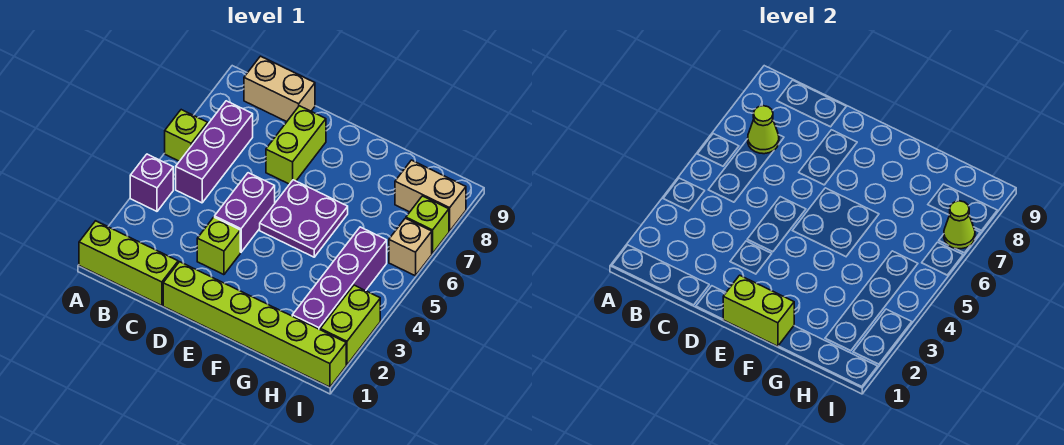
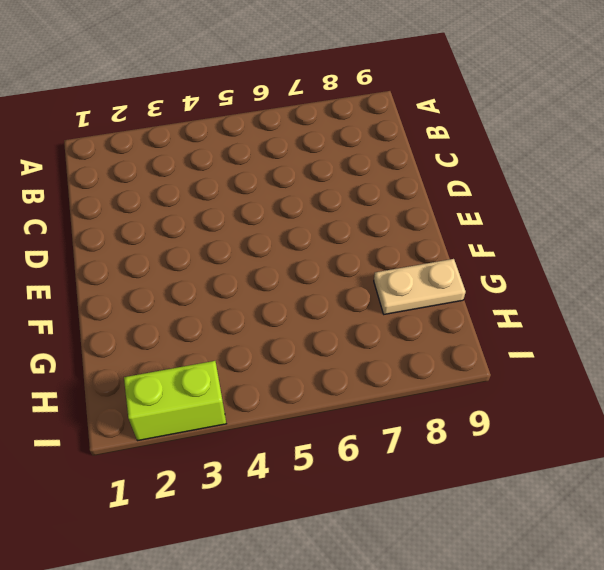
tan 1x2 plate [374,259,466,314] -> none
none -> lime 1x3 brick [79,221,178,306]
none -> purple 1x1 brick [130,154,173,211]
none -> lime 1x1 brick [165,110,208,161]

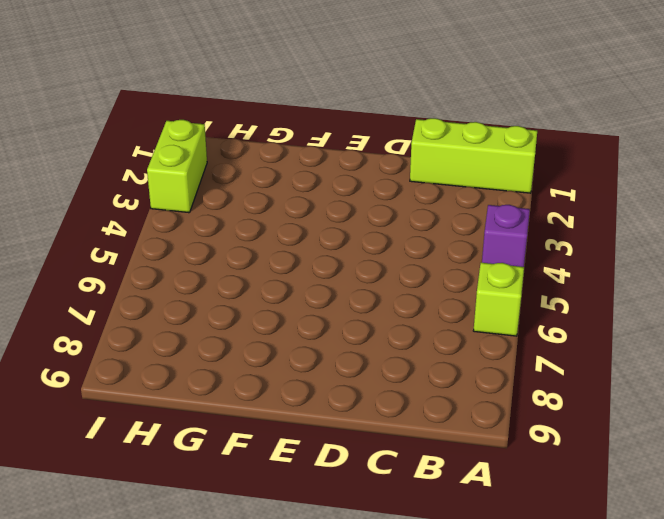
none -> purple 1x3 brick [176,101,253,203]
none -> tan 1x2 brick [244,56,315,122]
none -> lime 1x6 brick [163,262,346,387]

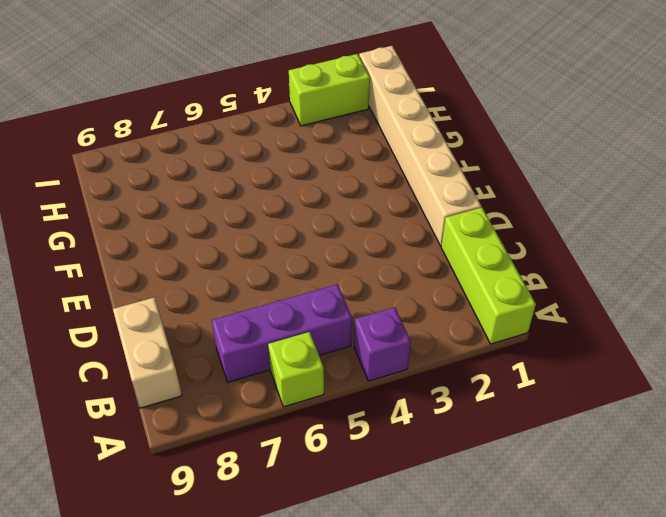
tan 1x6 brick [359,46,481,246] -> lime 1x6 brick [163,262,346,387]
none -> lime 1x1 brick [197,217,240,275]
none -> purple 1x2 brick [215,173,275,252]
none -> lime 1x2 brick [266,106,326,184]

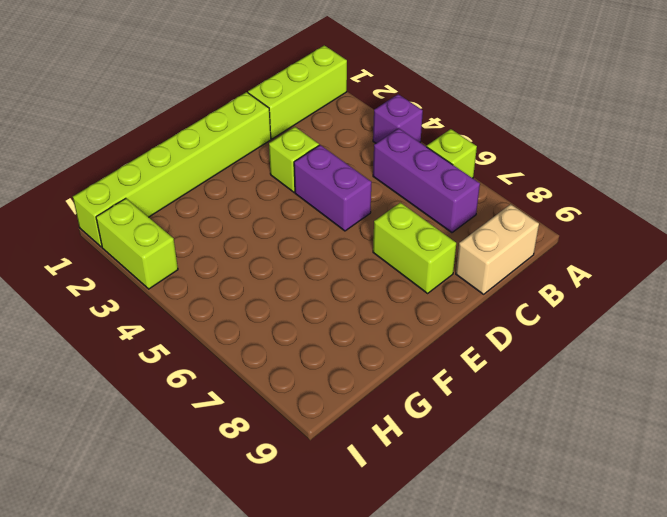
none -> purple 2x2 plate [260,180,348,257]
none -> purple 1x4 brick [292,227,387,330]
none -> tan 1x2 brick [395,160,466,231]

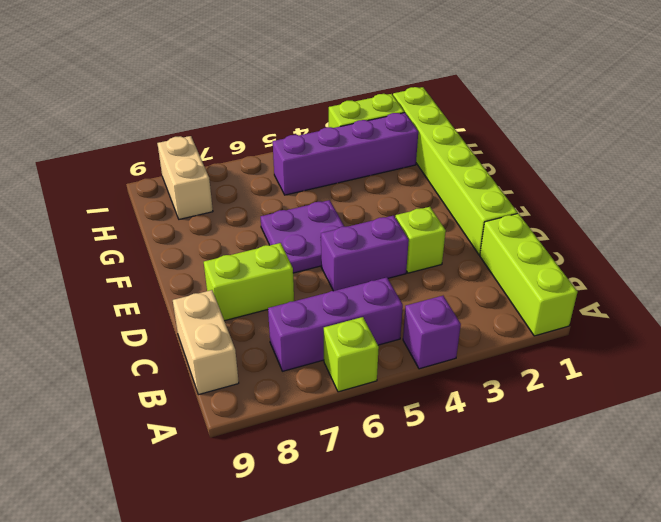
none -> tan 1x1 brick [389,218,432,276]
none -> lime 1x1 brick [406,196,449,253]
none -> lime 1x1 cone [748,106,779,154]

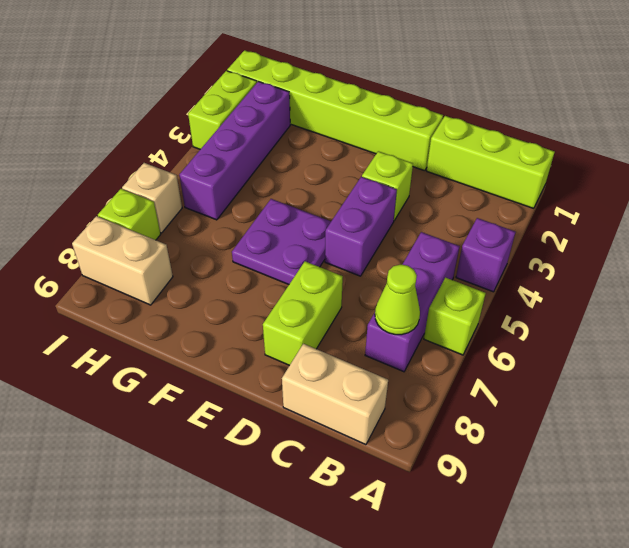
none -> lime 1x2 brick [723,275,794,346]
none -> lime 1x1 cone [944,201,975,249]

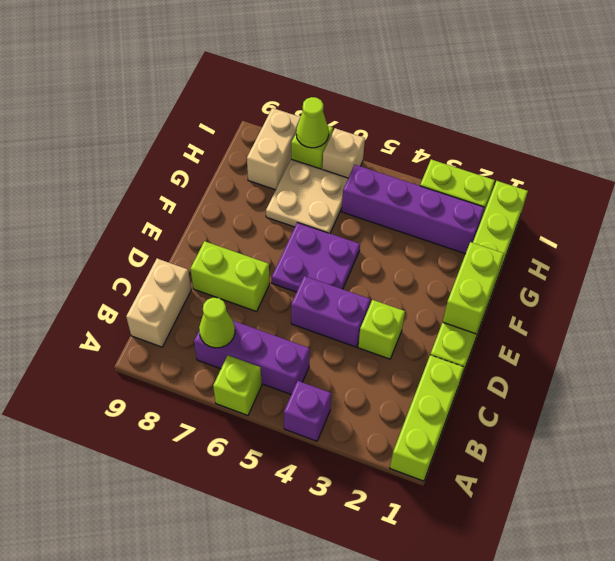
tan 2x2 plate [266,159,348,233] -> none

